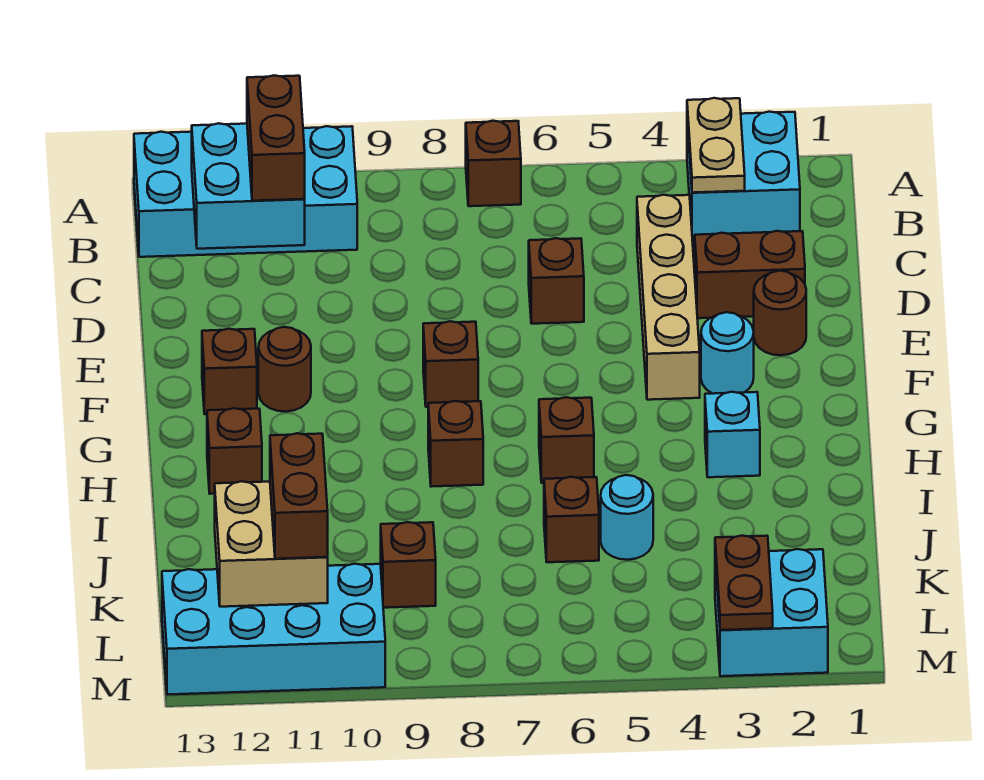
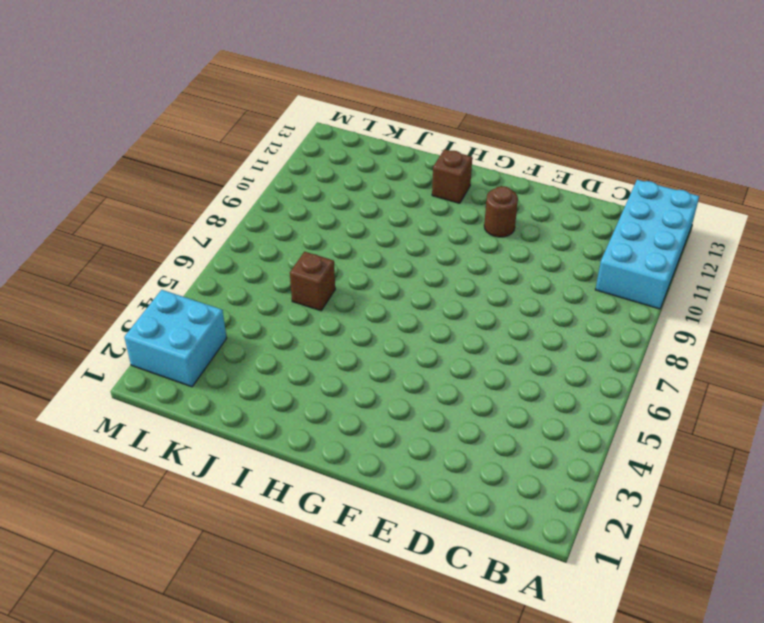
none -> cyan 2x2 brick [687,112,800,239]
none -> brown 1x1 brick [466,121,521,206]
none -> tan 1x4 brick [637,195,700,400]

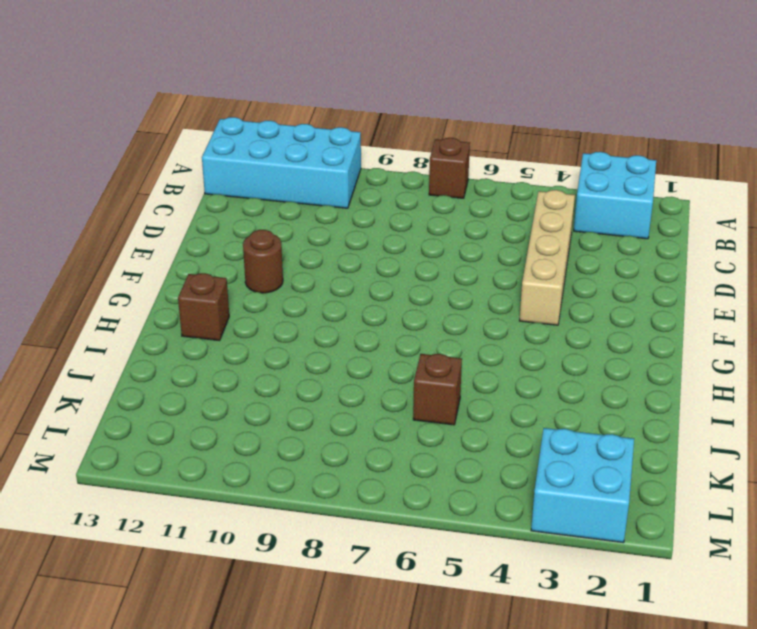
none -> brown 1x2 brick [695,231,805,318]
none -> brown 1x1 brick [529,238,584,324]
none -> brown 1x1 round brick [754,271,806,355]

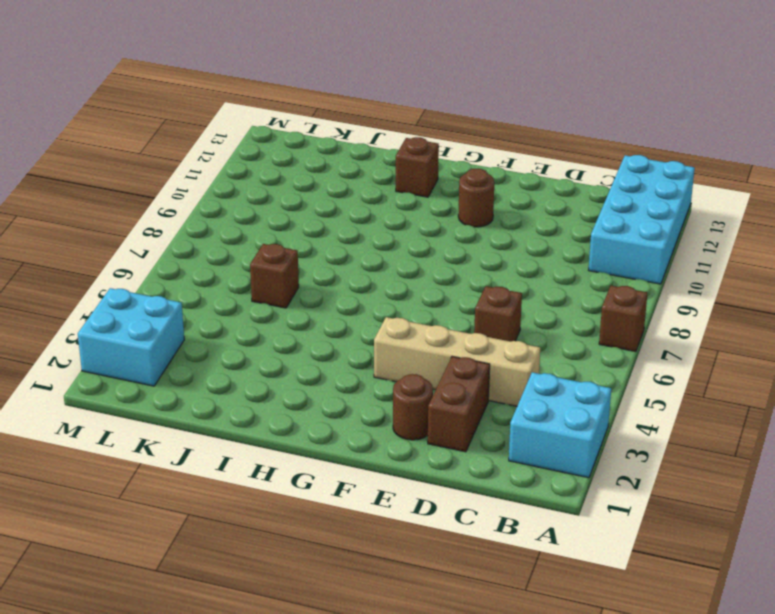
none -> cyan 1x1 round brick [701,312,754,394]
none -> brown 1x1 brick [423,321,478,407]
none -> brown 1x1 brick [202,329,257,414]

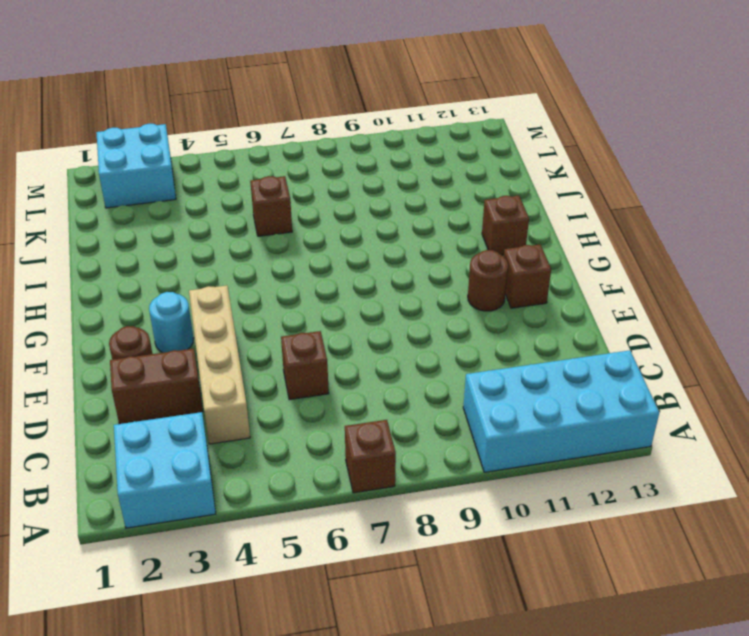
none -> brown 1x1 brick [423,321,478,407]
none -> cyan 1x1 brick [705,392,760,477]
none -> brown 1x1 brick [539,397,594,483]

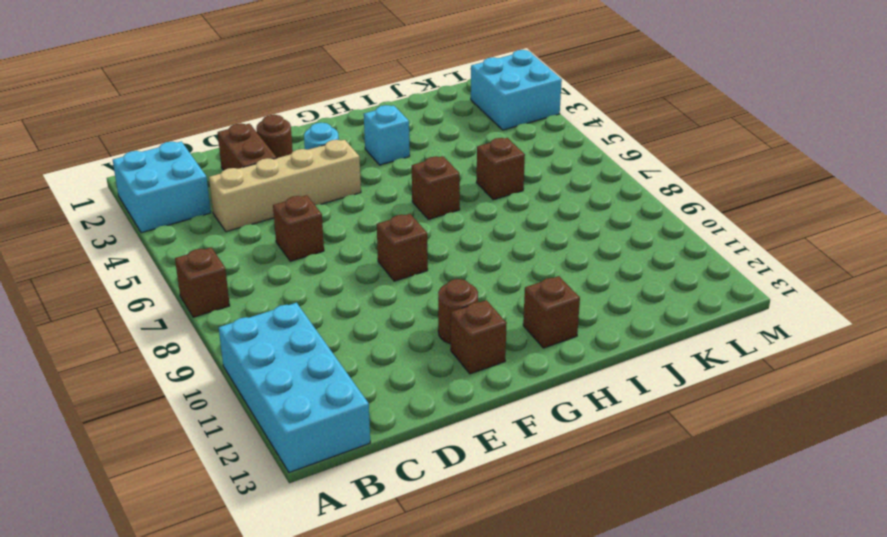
none -> brown 1x1 brick [428,401,483,487]
none -> cyan 1x1 round brick [601,475,653,560]
none -> brown 1x1 brick [381,522,436,608]

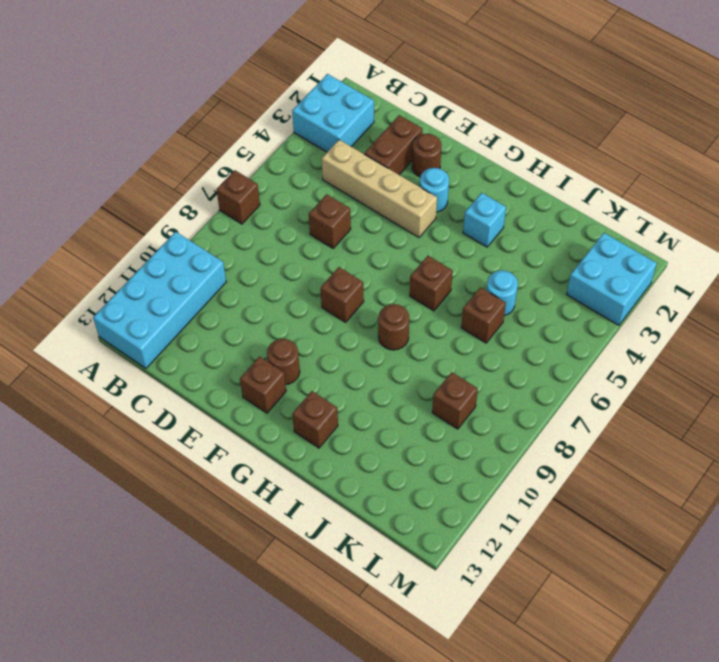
brown 1x1 round brick [378,304,409,350] -> brown 1x1 brick [428,401,483,487]
none -> cyan 2x4 brick [162,564,385,695]
none -> tan 1x2 plate [687,98,745,193]
none -> cyan 2x2 brick [192,123,305,249]

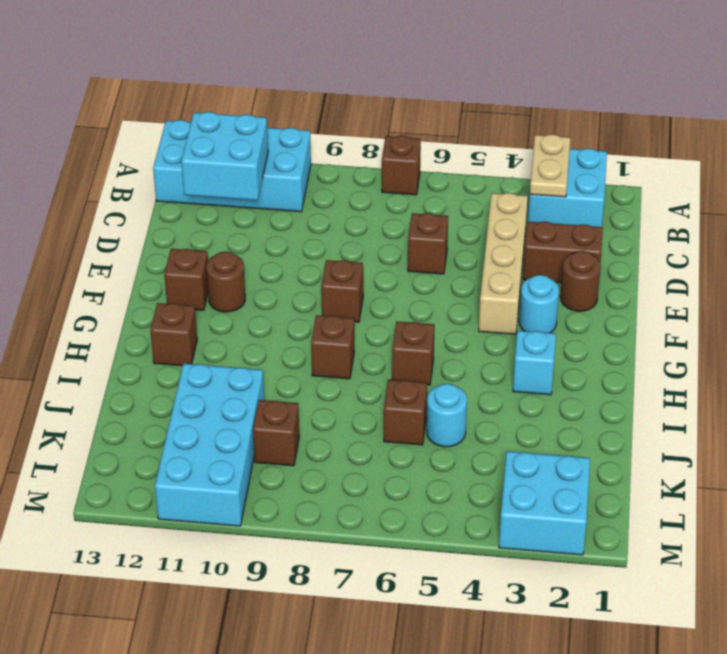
cyan 2x4 brick [155,364,264,526] -> cyan 2x4 brick turned to [162,564,385,695]
none -> tan 2x2 brick [215,481,328,607]
none -> brown 1x2 plate [715,536,773,630]
none -> brown 1x2 brick [247,75,305,201]

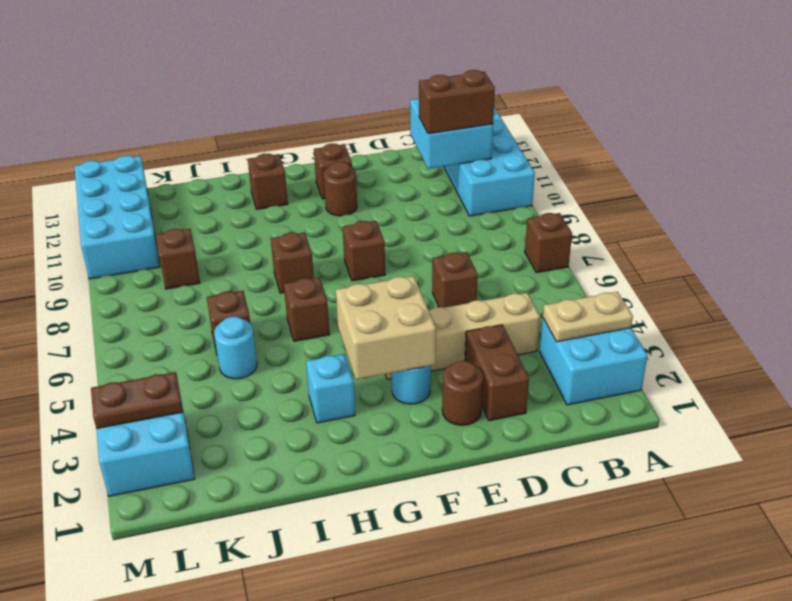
tan 2x2 brick [336,276,436,380] -> tan 2x2 brick moved to [215,481,328,607]
none -> brown 1x2 brick [270,433,328,559]

